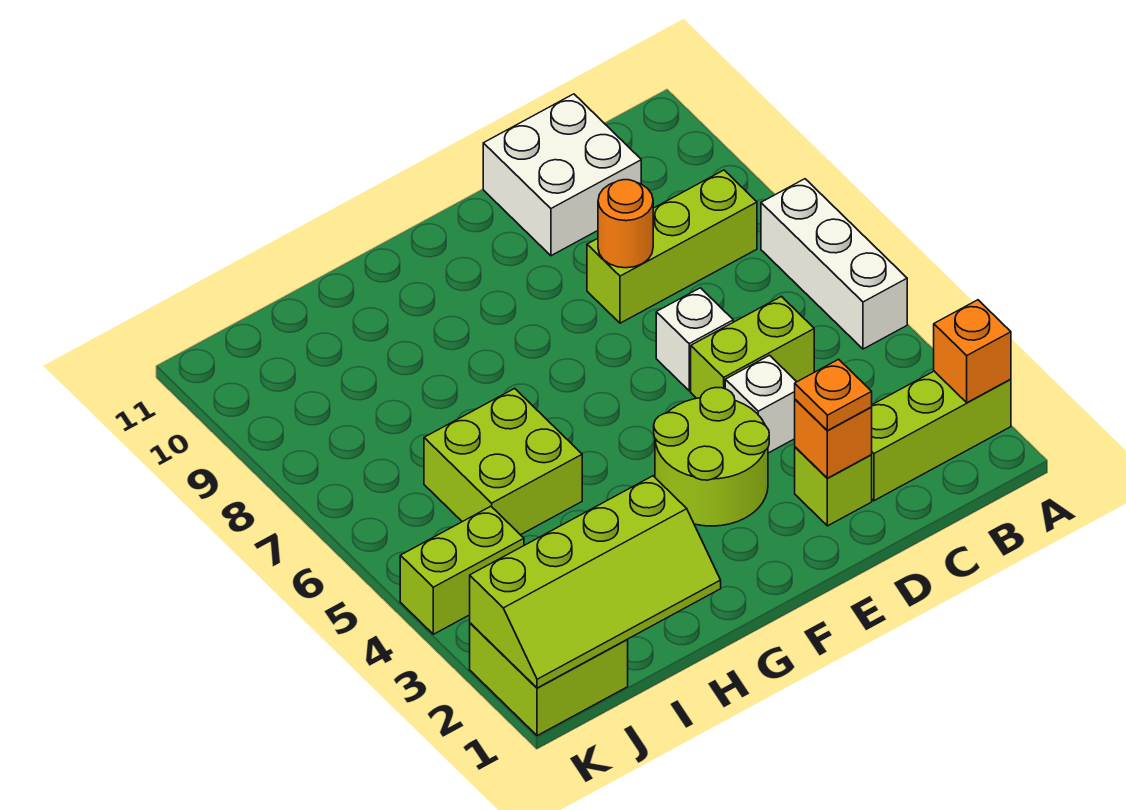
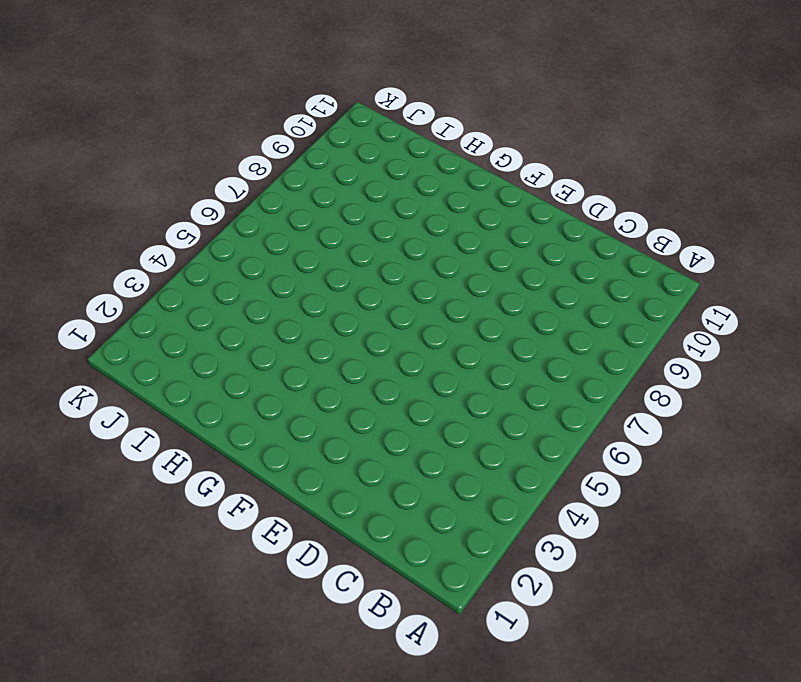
none -> lime 1x3 brick [872,371,1011,501]
none -> white 1x3 brick [761,179,907,349]
none -> lime 1x3 brick [587,170,757,323]

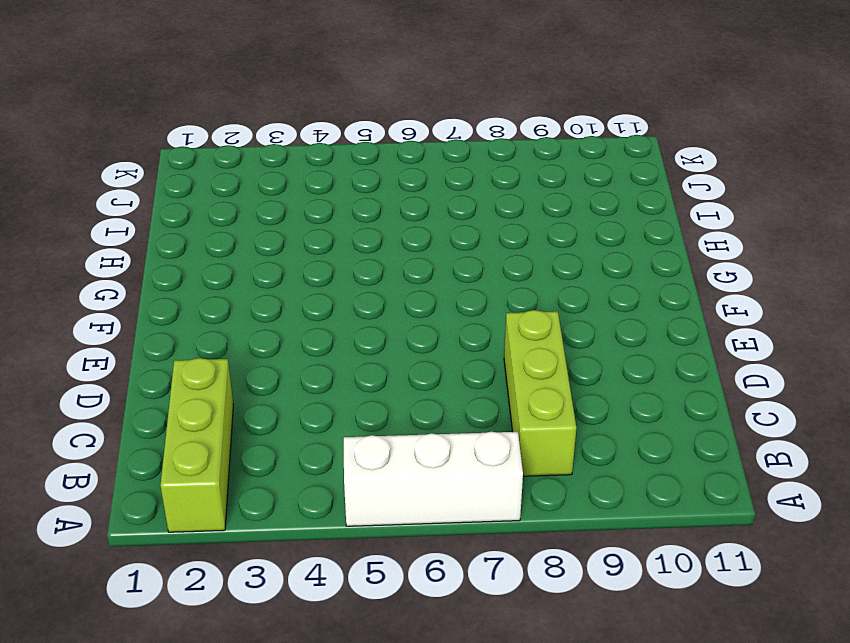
none -> lime 1x2 brick [691,296,814,398]
none -> white 2x2 brick [483,94,641,256]
none -> lime 1x1 brick [795,447,872,526]

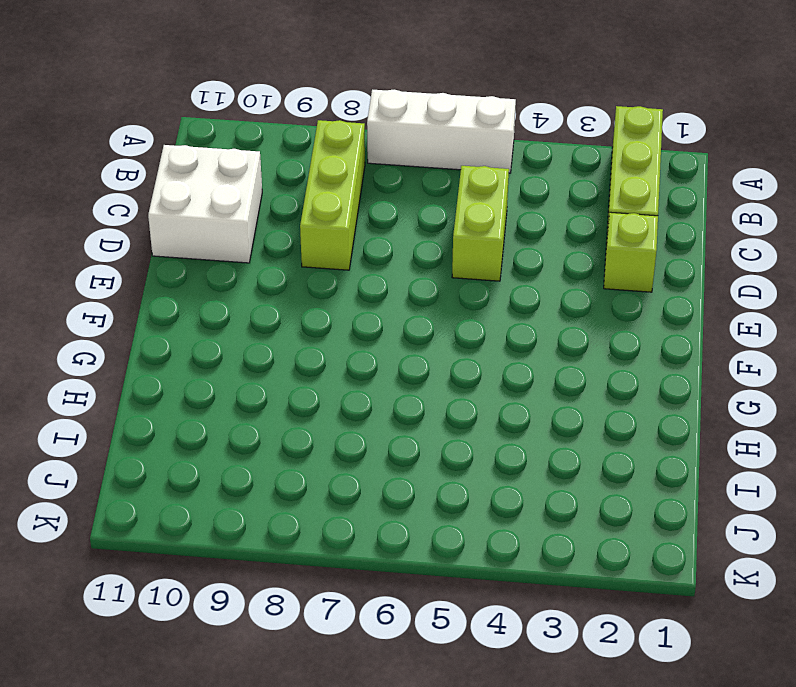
none -> white 1x1 brick [725,355,796,453]
none -> white 1x1 brick [656,288,733,391]
none -> lime 2x2 round brick [654,387,769,526]

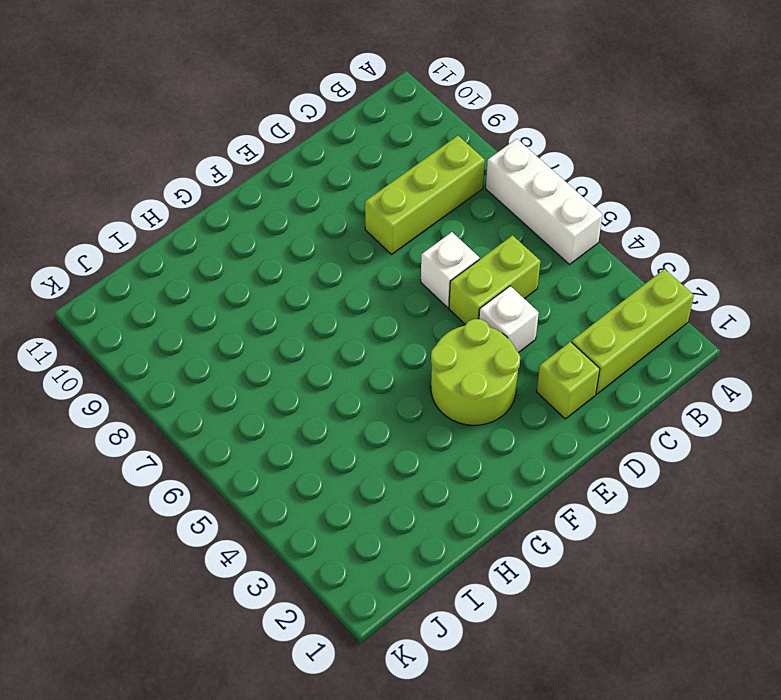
none -> white 2x2 brick [483,94,641,256]
none -> lime 2x2 brick [424,388,582,535]
none -> lime 2x2 brick [470,623,628,736]

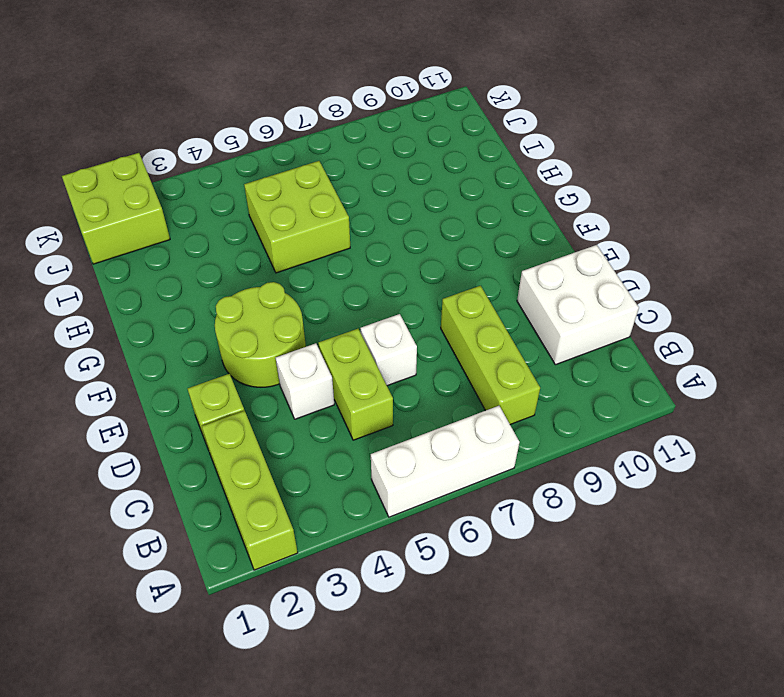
none -> lime 1x2 brick [400,506,524,634]
none -> orange 1x1 brick [934,300,1011,403]
none -> orange 1x1 brick [795,400,872,478]

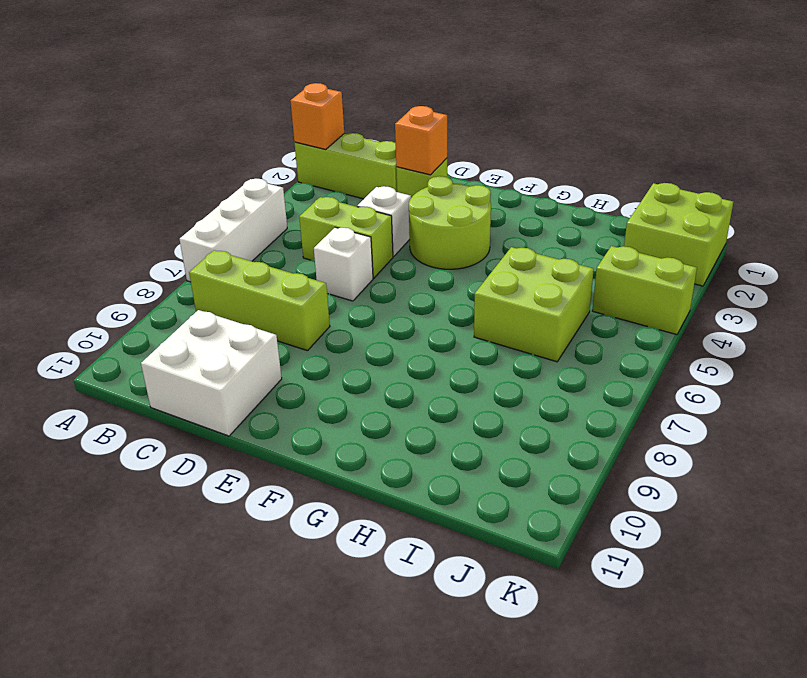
none -> orange 1x1 round brick [598,180,653,268]
none -> lime 2x4 slope [470,476,721,688]
none -> orange 1x1 plate [795,359,872,431]

